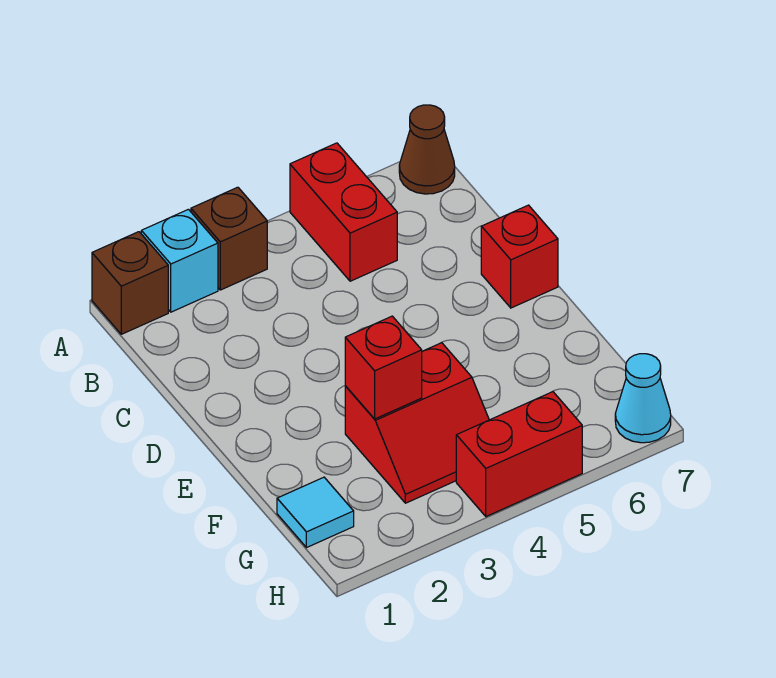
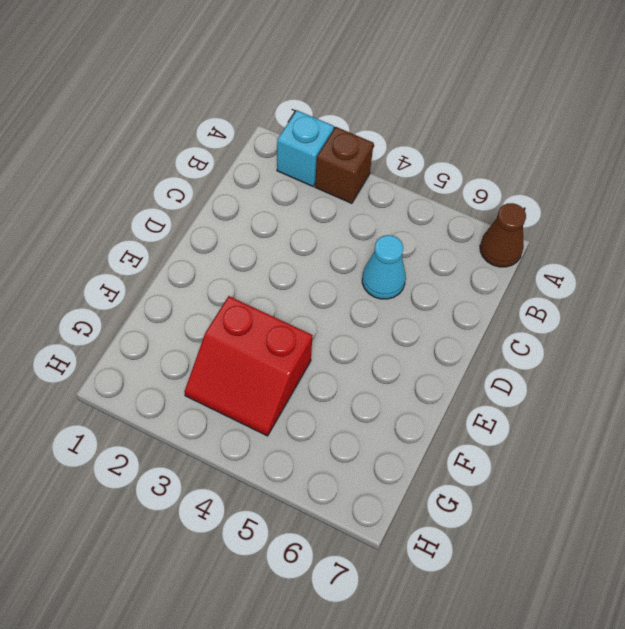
cyan 1x1 cone [362,235,406,299] -> cyan 1x1 cone moved to [615,354,671,443]
none -> brown 1x1 brick [92,232,168,334]
none -> red 1x2 brick [290,143,397,281]

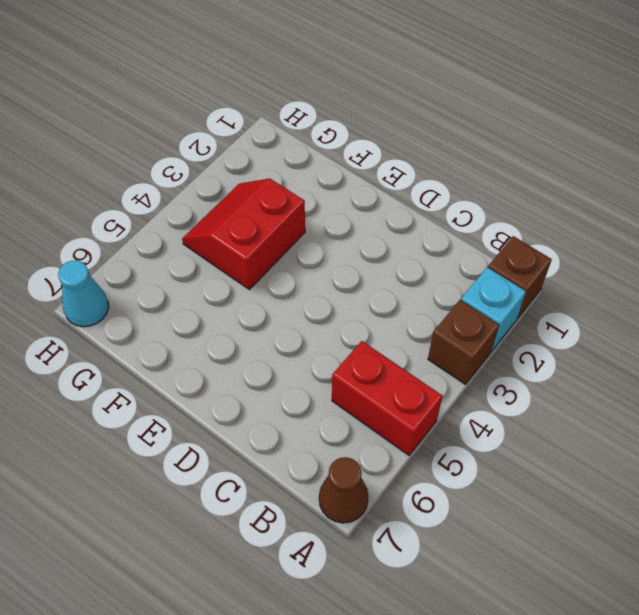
none -> red 1x1 brick [481,205,558,308]
none -> cyan 1x1 tile [277,477,354,548]

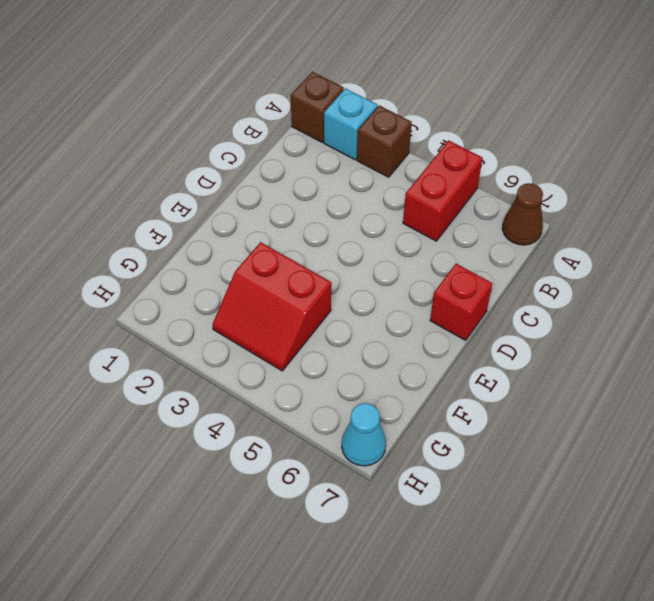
none -> cyan 1x1 tile [277,477,354,548]
none -> red 1x2 brick [456,392,582,517]

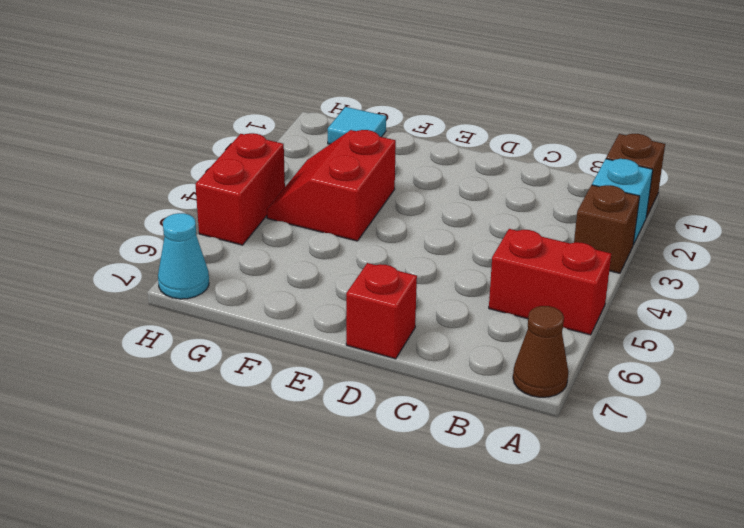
none -> red 1x1 brick [345,316,422,419]

